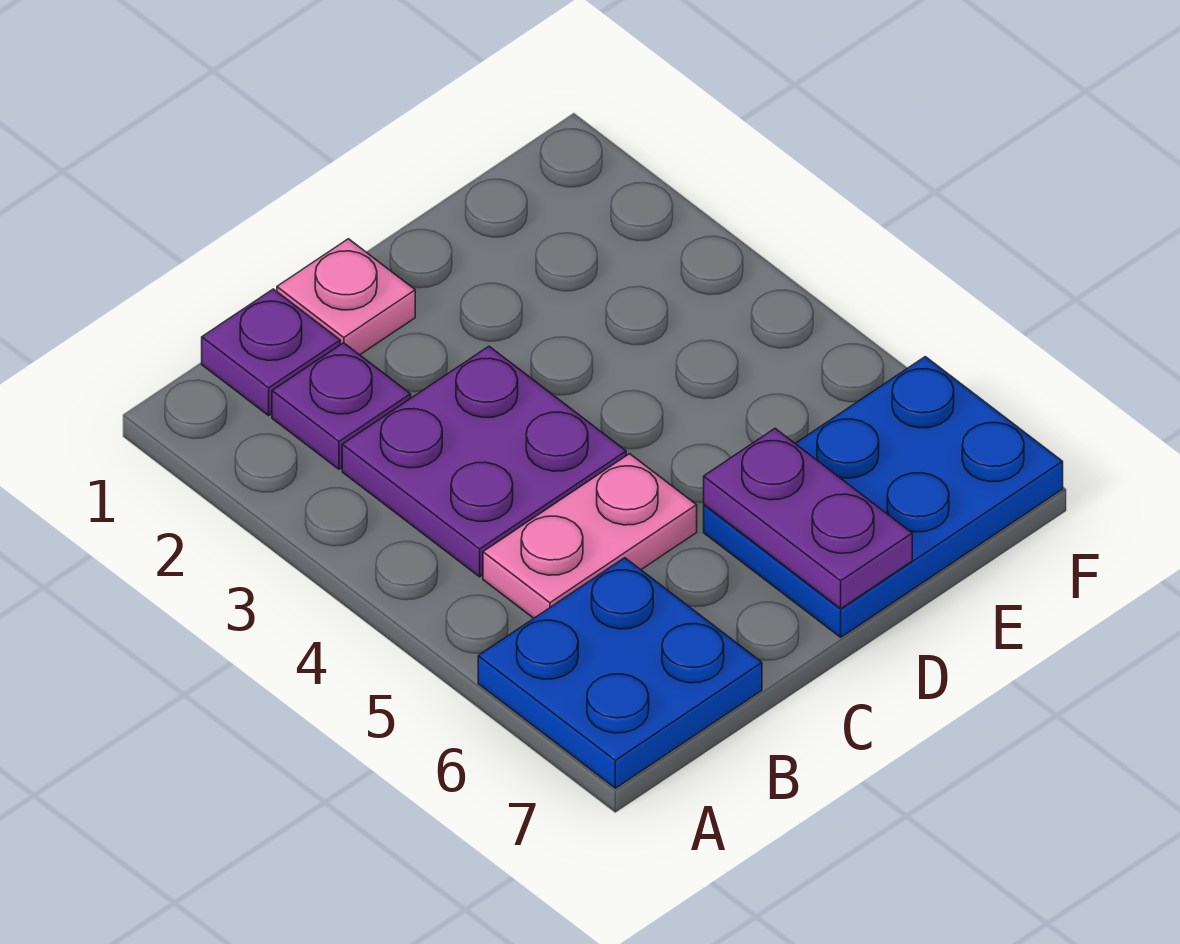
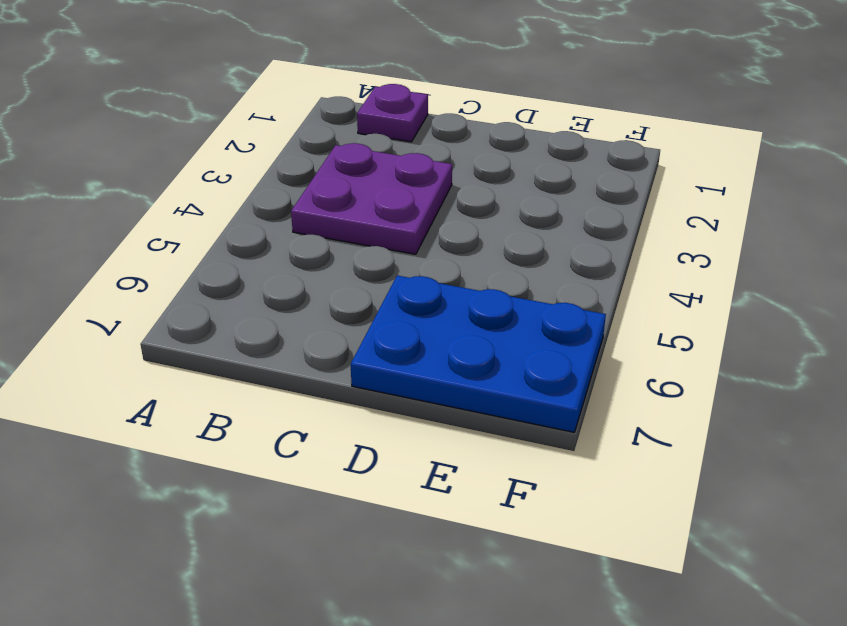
none -> blue 2x2 plate [478,558,762,788]
none -> purple 1x1 plate [272,343,411,469]

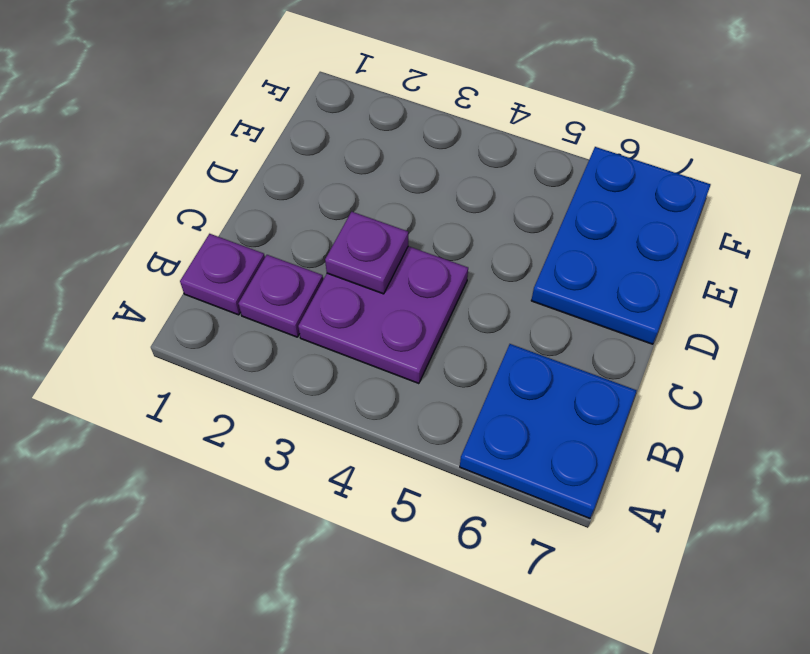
purple 1x1 plate [325,212,408,294] -> none
none -> pink 1x2 plate [483,454,697,618]
none -> pink 1x1 plate [277,239,415,355]

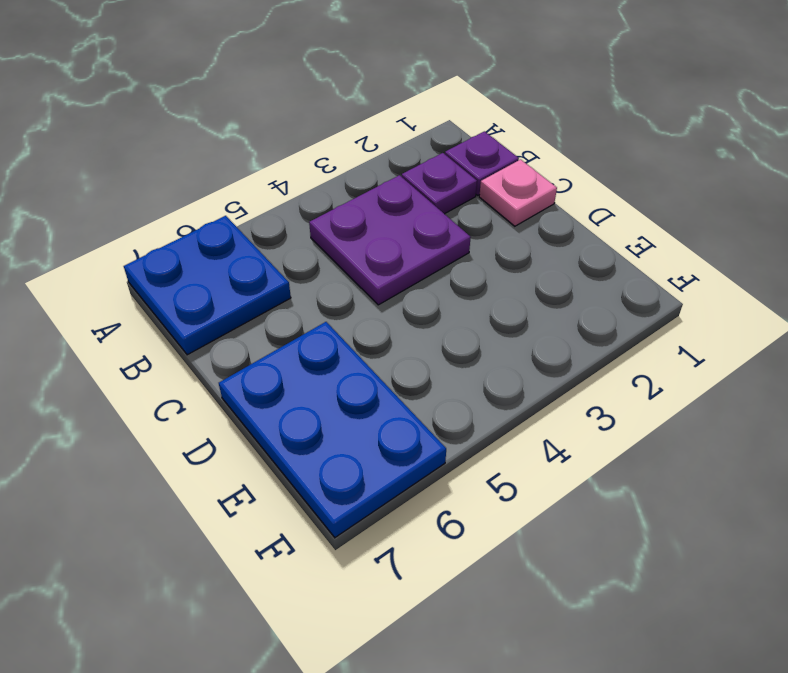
none -> pink 1x2 plate [483,454,697,618]
none -> purple 1x2 plate [704,429,912,608]

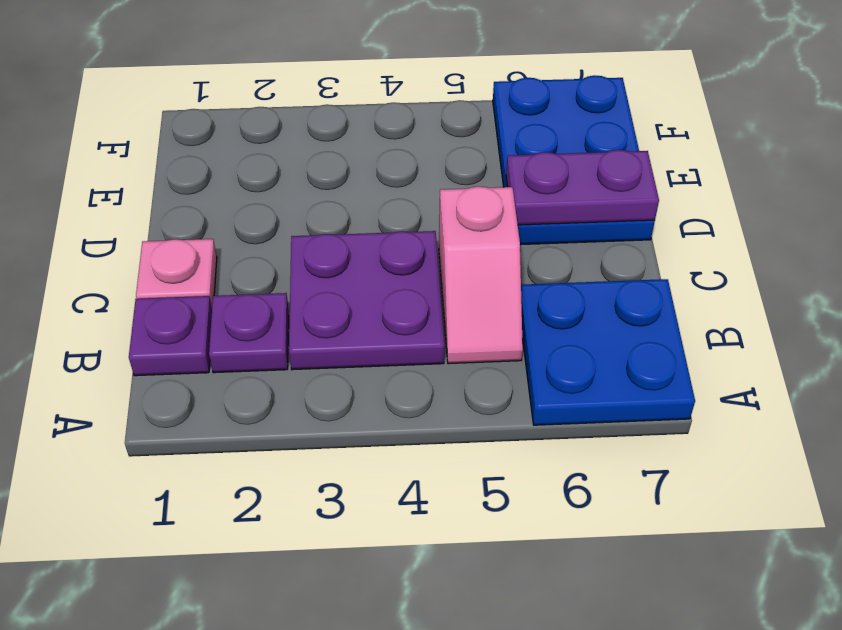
pink 1x2 slope [439,186,523,364] -> pink 1x2 plate [483,454,697,618]

